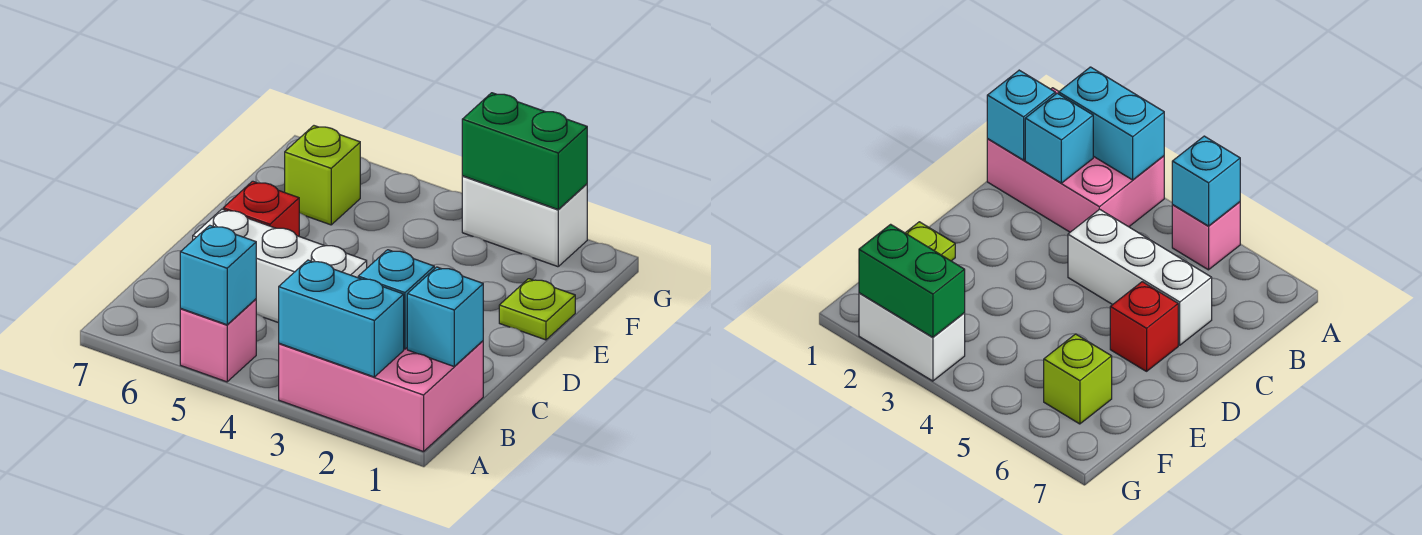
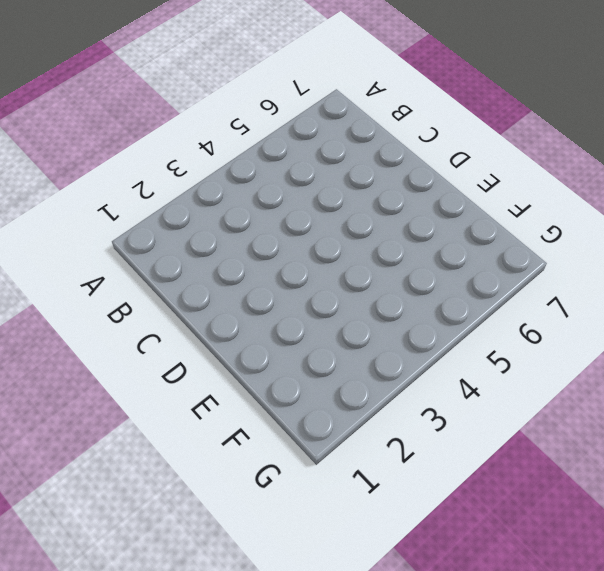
none -> pink 2x3 brick [279,341,483,452]
none -> pink 1x1 brick [180,299,256,382]
none -> white 1x3 brick [193,209,367,323]

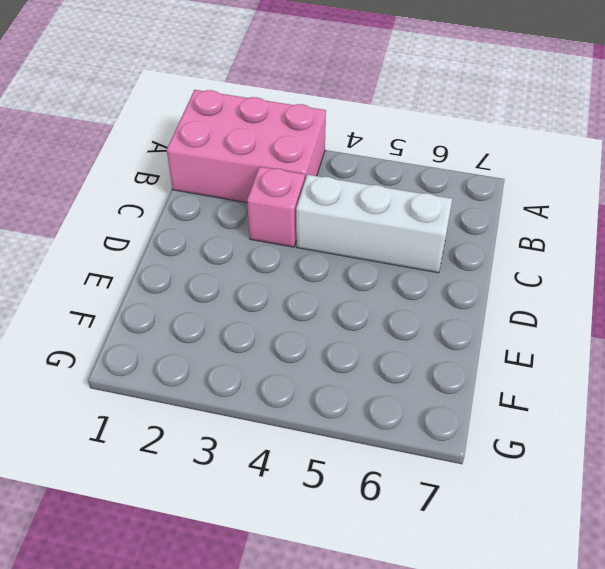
pink 1x1 brick [247,167,305,247] -> pink 1x1 brick moved to [180,299,256,382]
none -> red 1x1 brick [223,181,299,236]
none -> lime 1x1 plate [499,279,575,340]
none -> lime 1x1 brick [285,126,360,225]

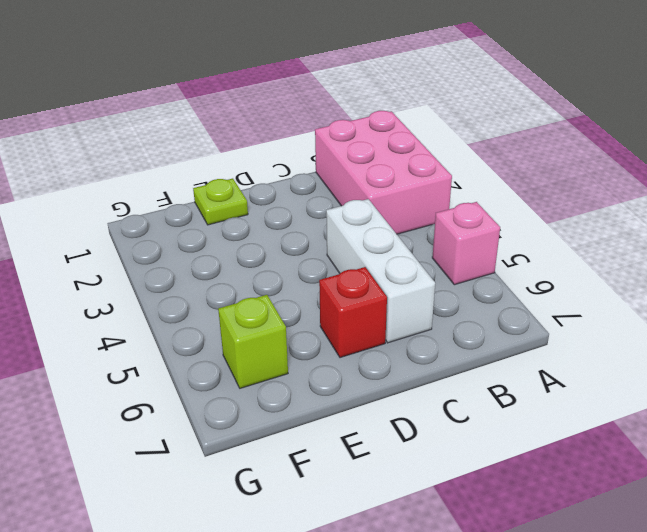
none -> white 1x2 brick [462,176,587,267]
none -> cyan 1x2 brick [279,260,404,377]
none -> cyan 1x1 brick [180,225,256,325]

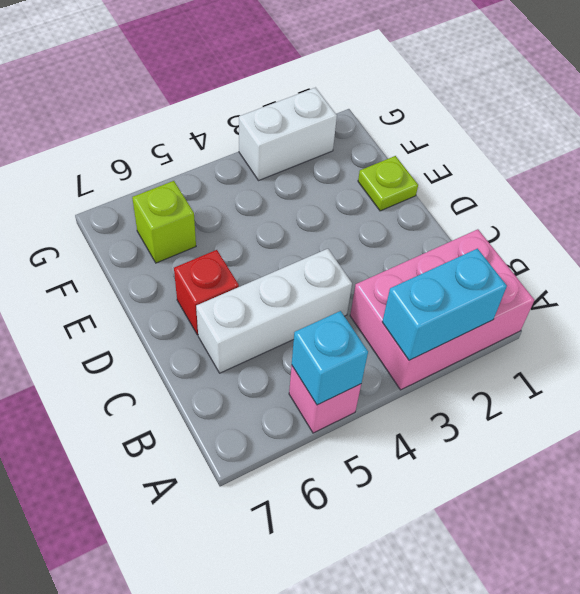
none -> cyan 1x1 brick [407,267,483,366]
none -> cyan 1x1 brick [358,250,434,349]
none -> green 1x2 brick [462,93,587,210]

